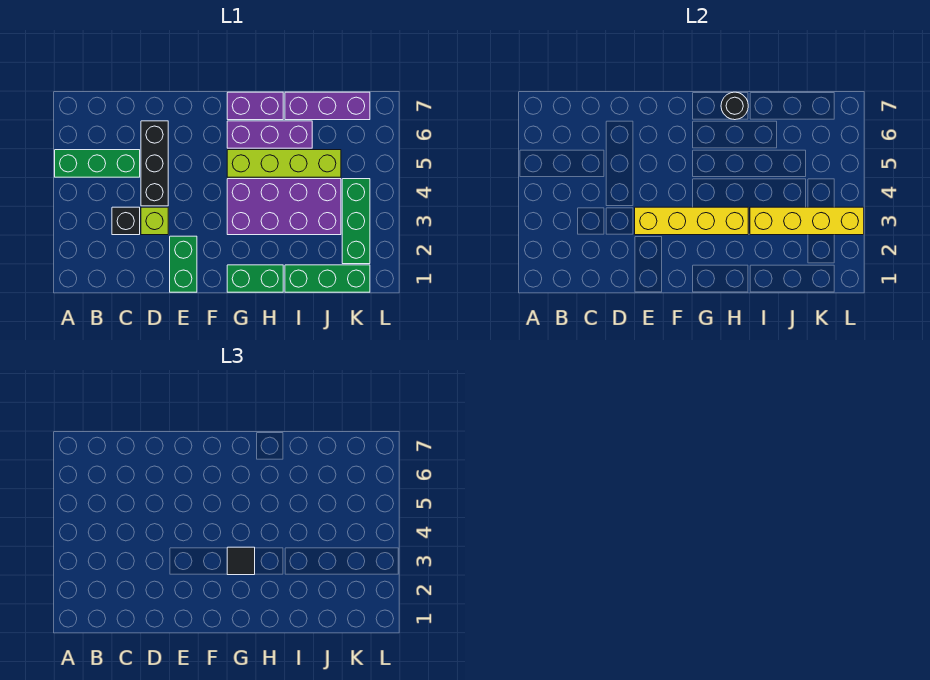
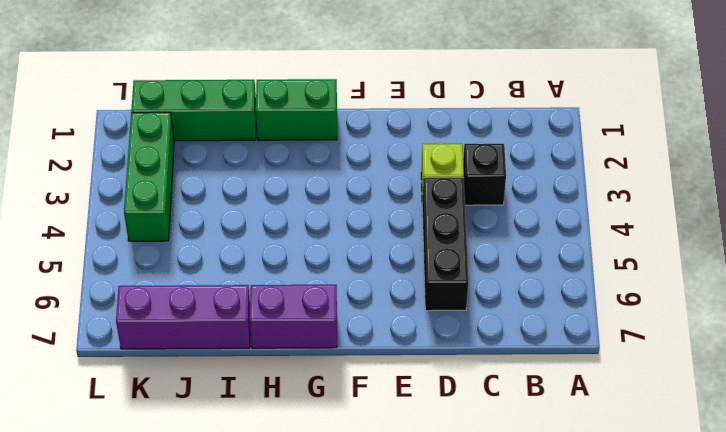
none -> green 1x3 brick [55,150,140,177]
none -> green 1x2 brick [170,236,197,292]
none -> purple 2x4 brick [227,179,341,235]

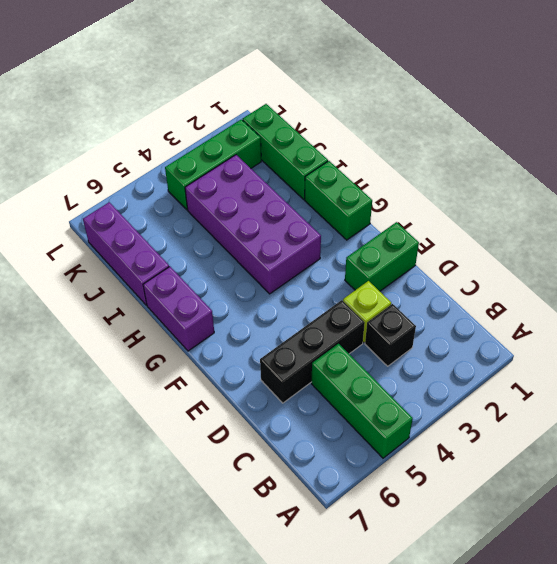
none -> lime 1x4 brick [227,150,341,177]
none -> purple 1x3 brick [227,121,312,148]
none -> yellow 1x4 brick [635,207,748,235]

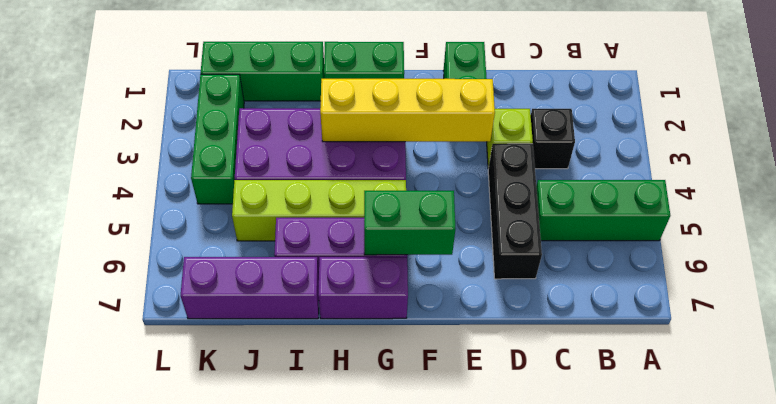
green 1x2 brick [364,191,455,255] -> none
none -> black 1x1 round brick [721,92,748,120]
none -> yellow 1x4 brick [750,207,864,235]
none -> black 1x1 tile [227,547,255,575]

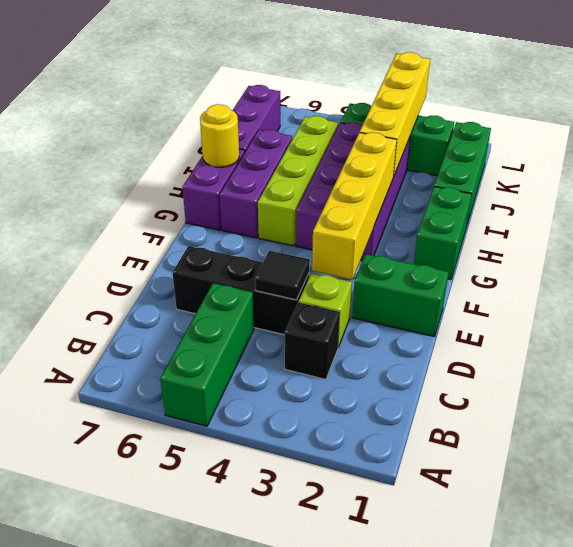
black 1x1 tile [255,251,310,300] -> black 1x1 tile moved to [227,547,255,575]
yellow 1x1 round brick [200,104,239,167] -> black 1x1 round brick [721,92,748,120]

